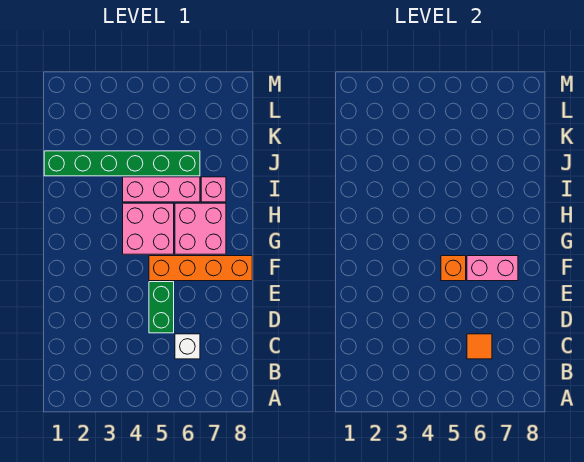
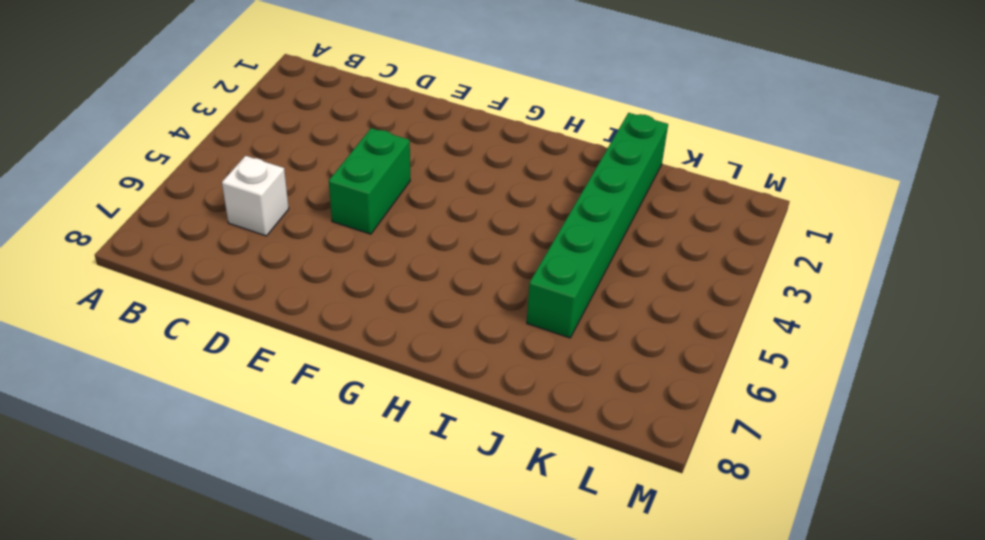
green 1x2 brick [329,128,410,234] -> green 1x2 brick turned to [149,282,174,333]
none -> orange 1x4 brick [149,256,252,281]
none -> pink 2x2 brick [123,203,174,254]

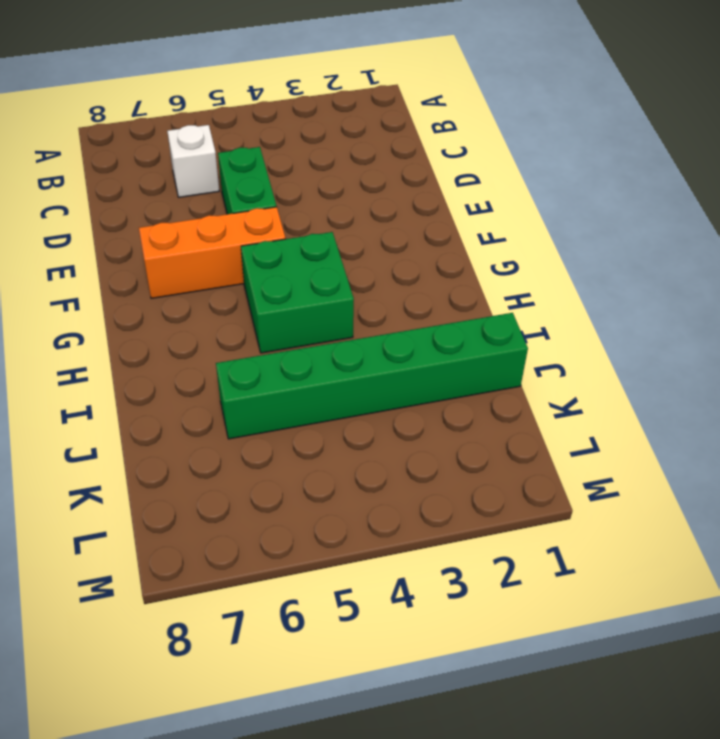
orange 1x3 brick [139,207,285,298] -> orange 1x4 brick [149,256,252,281]
green 2x2 brick [241,232,354,353] -> pink 2x2 brick [123,203,174,254]
none -> pink 2x2 brick [175,203,226,254]
none -> pink 1x3 brick [123,177,200,202]

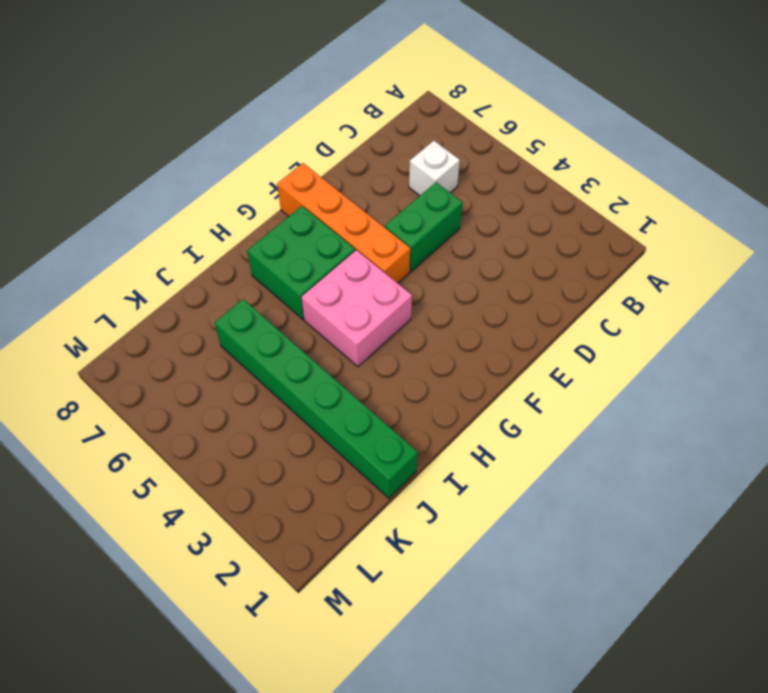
green 2x2 brick [247,206,355,319] -> pink 2x2 brick [175,203,226,254]
none -> pink 1x3 brick [123,177,200,202]
none -> pink 1x1 brick [201,177,226,202]

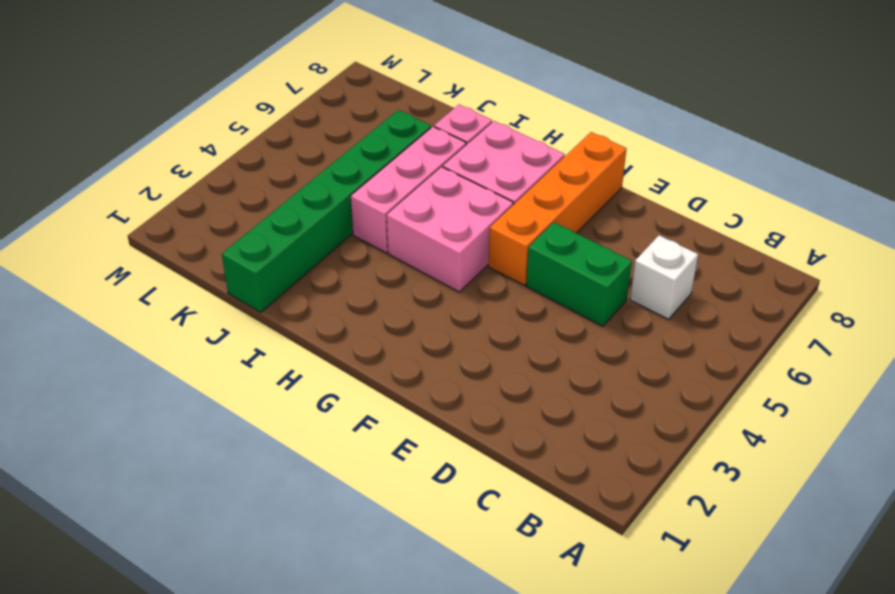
none -> orange 1x1 tile [467,334,492,359]
none -> orange 1x1 brick [441,256,466,281]

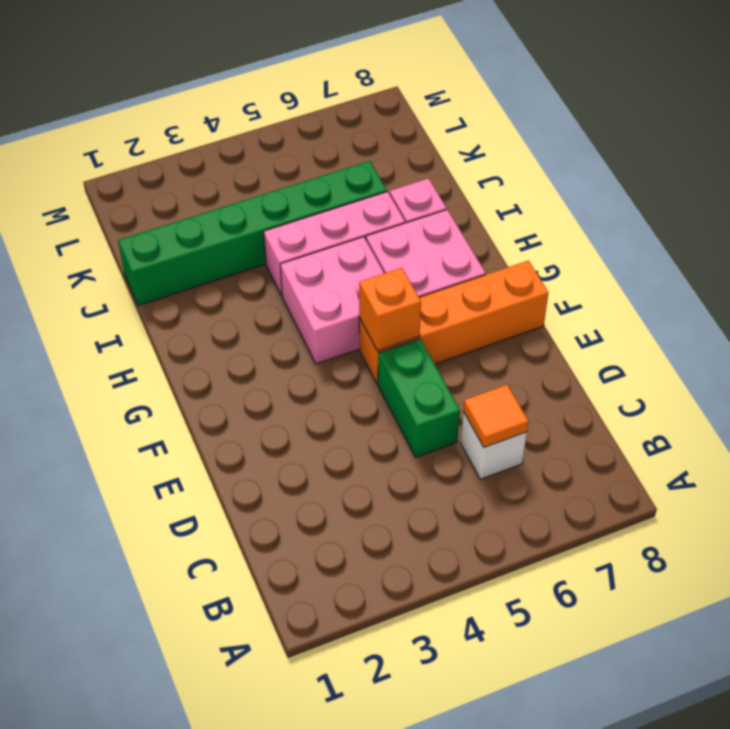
none -> pink 1x2 brick [467,256,518,281]

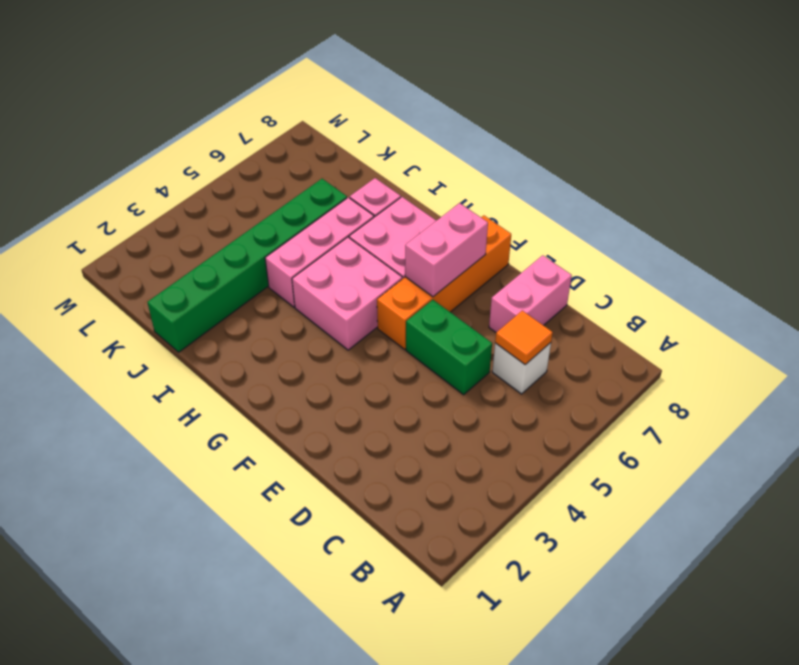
pink 1x2 brick [489,255,572,332] -> none
none -> orange 1x1 brick [441,256,466,281]

